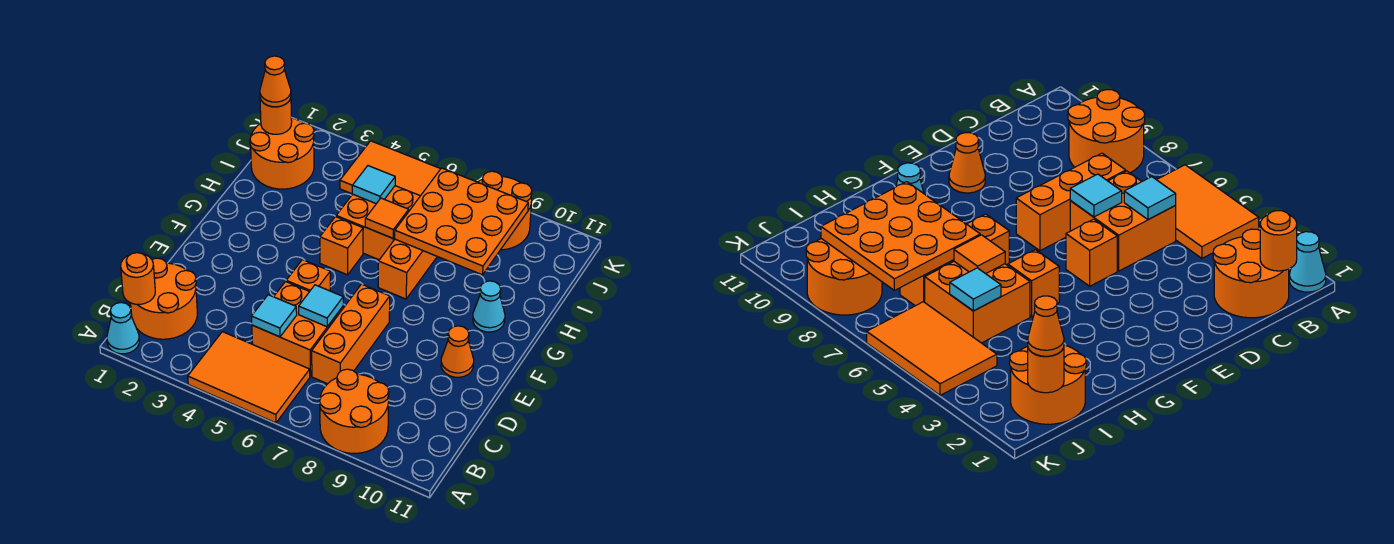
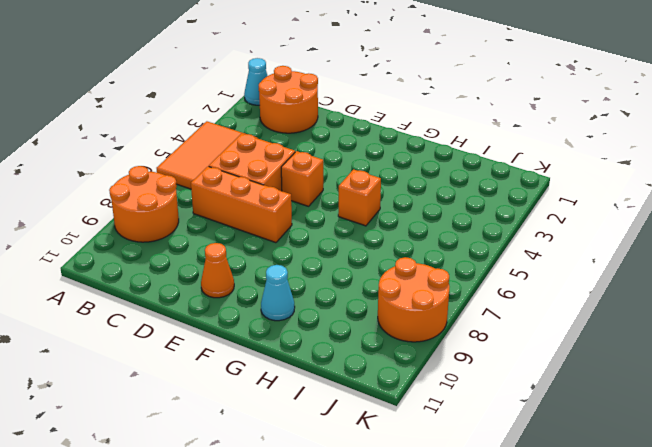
none -> orange 1x3 brick [378,239,437,299]
none -> orange 2x2 brick [336,186,420,260]
none -> orange 2x2 round brick [250,118,314,189]

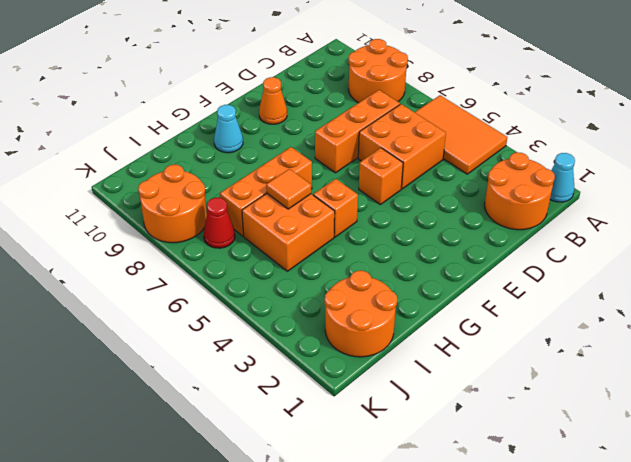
red 1x1 cone [204,198,235,248] -> none
none -> orange 2x3 tile [340,141,440,196]
none -> orange 1x1 round brick [121,253,155,304]
none -> cyan 1x1 tile [252,295,297,337]

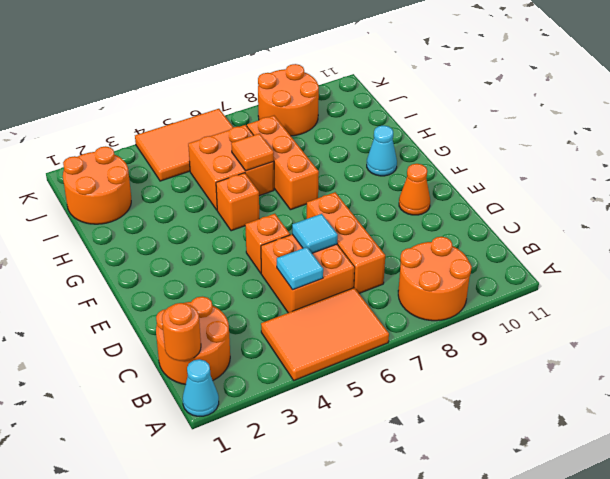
none -> orange 3x3 plate [395,168,528,275]
none -> cyan 1x1 tile [352,166,395,204]
none -> orange 1x1 round brick [260,98,292,134]

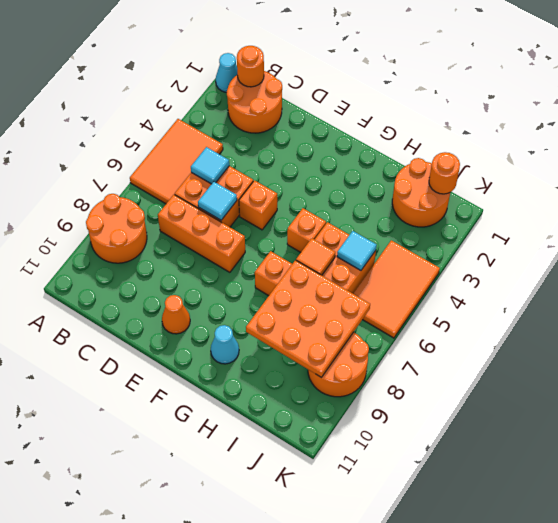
none -> orange 1x1 cone [260,56,291,107]

